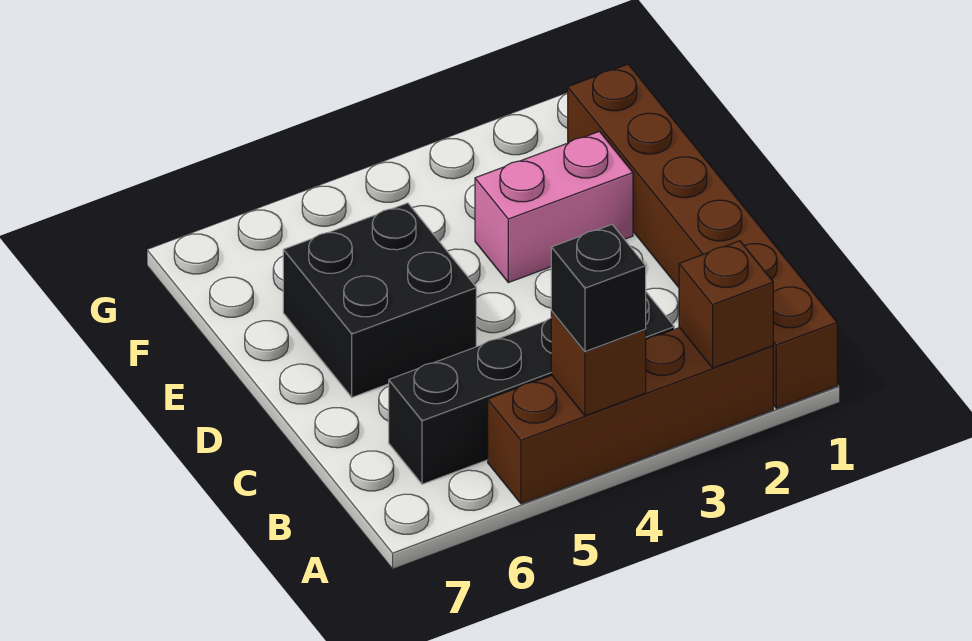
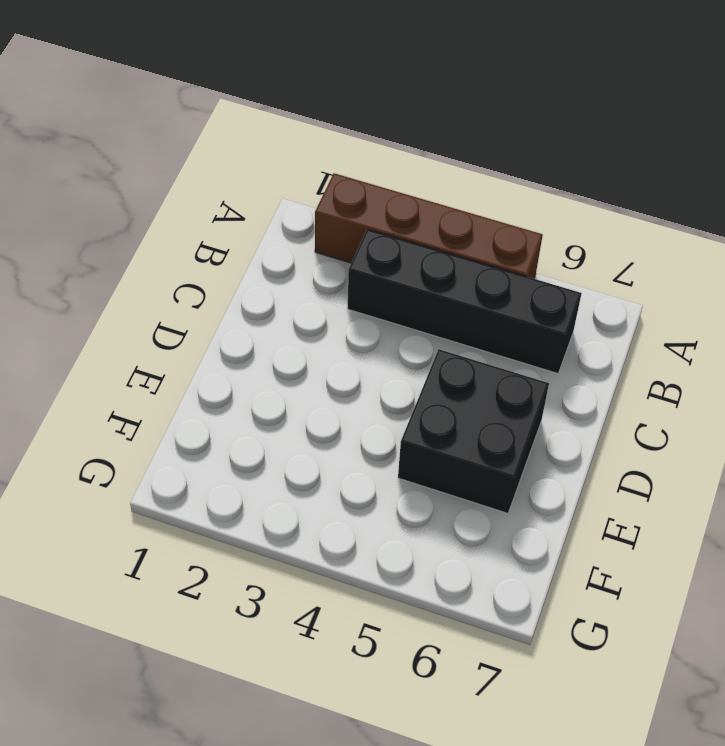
none -> brown 1x6 brick [568,64,837,408]
none -> pink 1x2 brick [475,131,633,282]

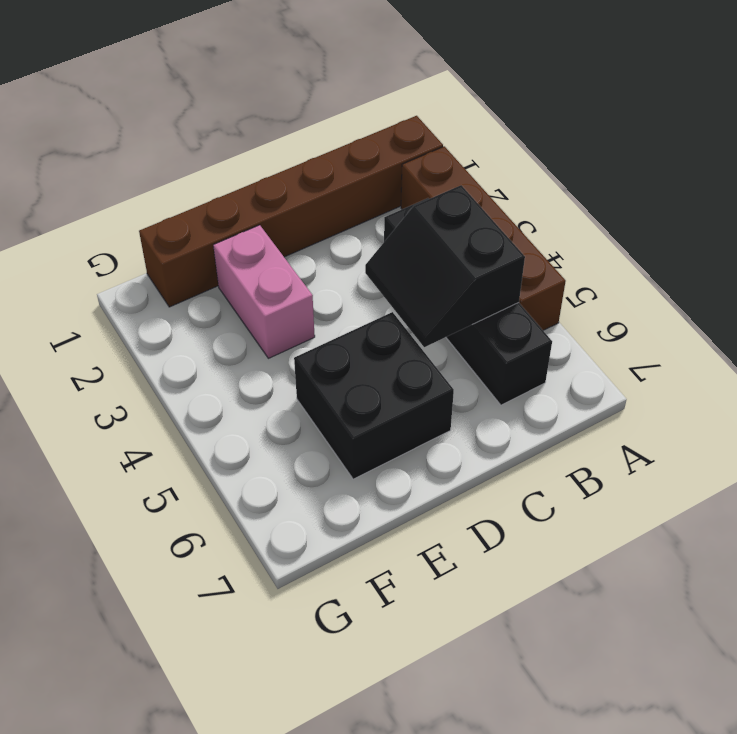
black 2x2 slope [365,185,525,347] -> none
none -> brown 1x1 brick [679,241,773,368]
none -> brown 1x1 brick [551,311,646,416]

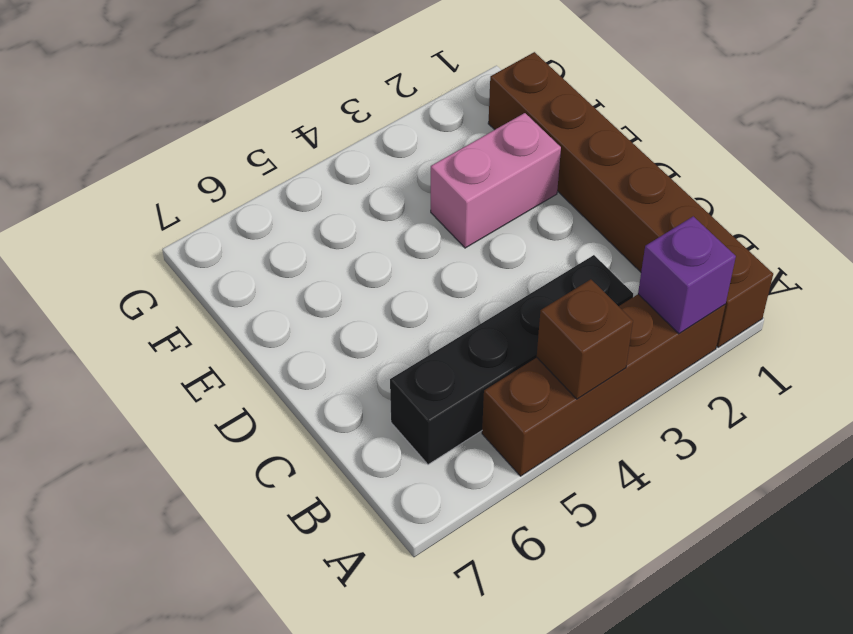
purple 1x1 brick [638,216,736,334] -> brown 1x1 brick [679,241,773,368]
none -> black 2x2 brick [283,203,476,397]
none -> black 1x1 brick [551,225,646,352]

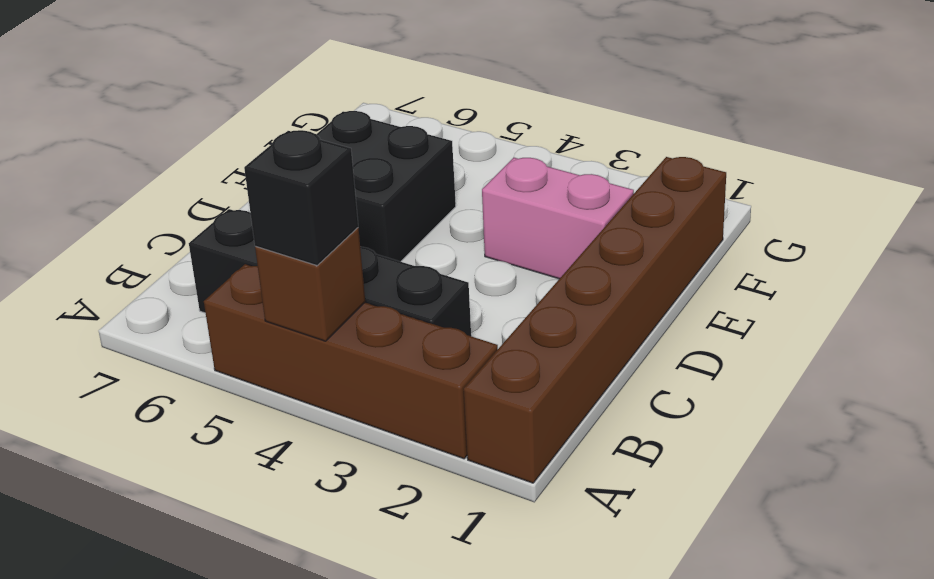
none -> brown 1x1 brick [679,241,773,368]

